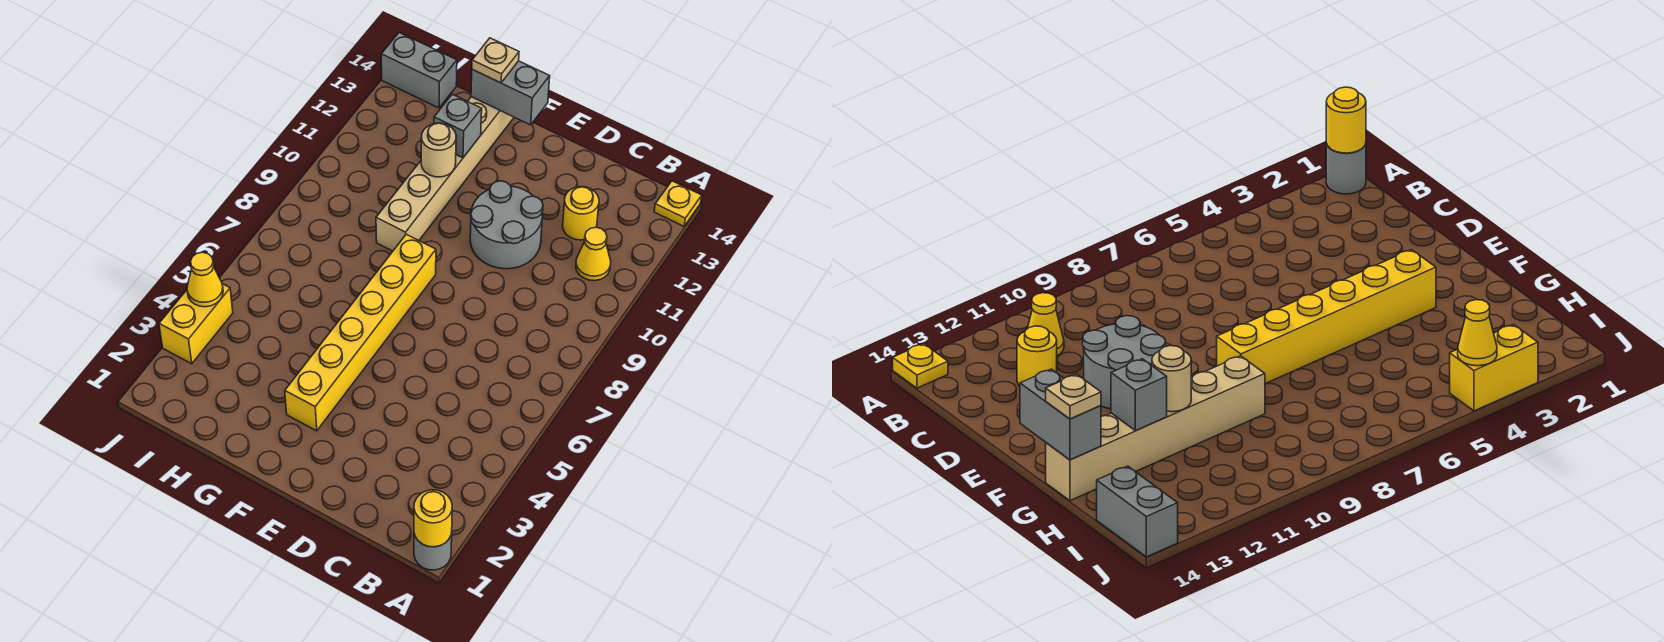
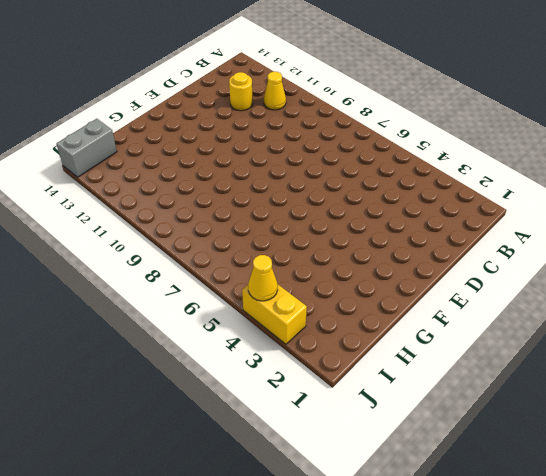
none -> grey 1x1 round brick [414,533,452,570]
none -> yellow 1x1 plate [654,181,702,226]
none -> grey 2x2 round brick [470,181,543,269]

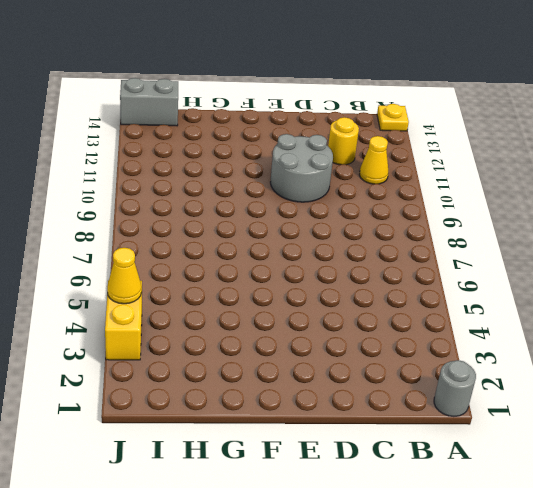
none -> yellow 1x6 brick [285,234,436,431]
none -> tan 1x6 brick [376,97,514,251]
none -> yellow 1x1 round brick [414,490,452,547]

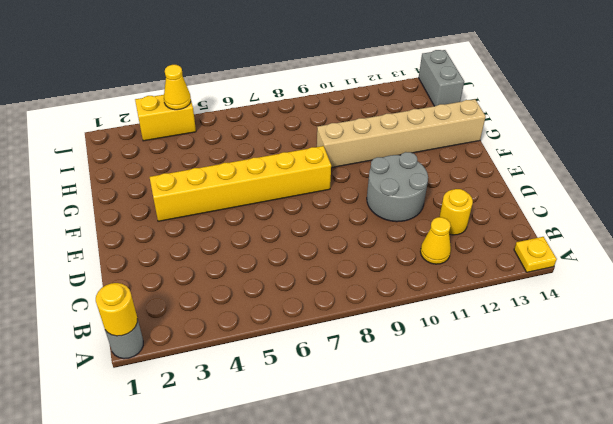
none -> grey 1x2 brick [471,61,550,125]
none -> tan 1x1 round brick [421,123,456,177]
none -> grey 1x1 brick [434,94,482,158]

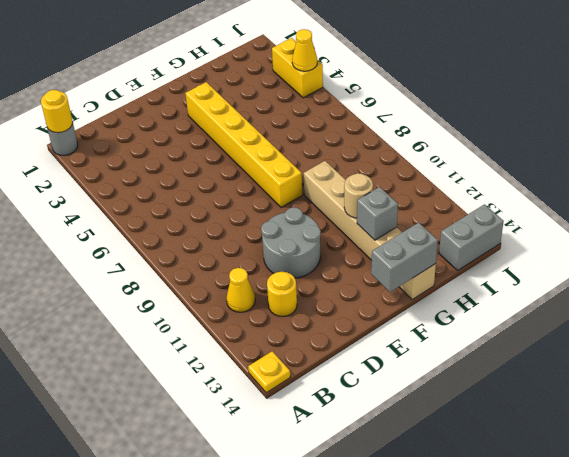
none -> tan 1x1 plate [472,38,519,83]

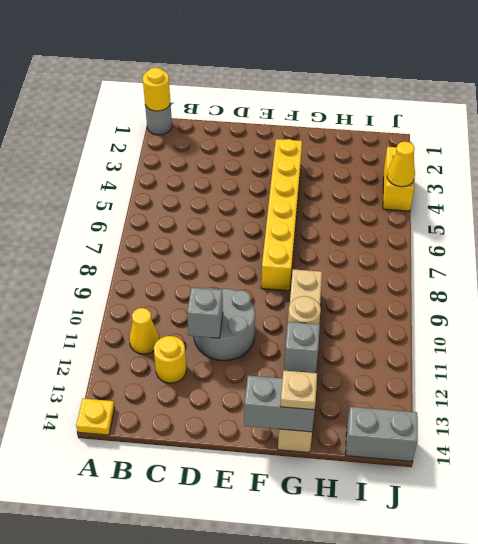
grey 1x1 brick [187,288,223,338] -> none

